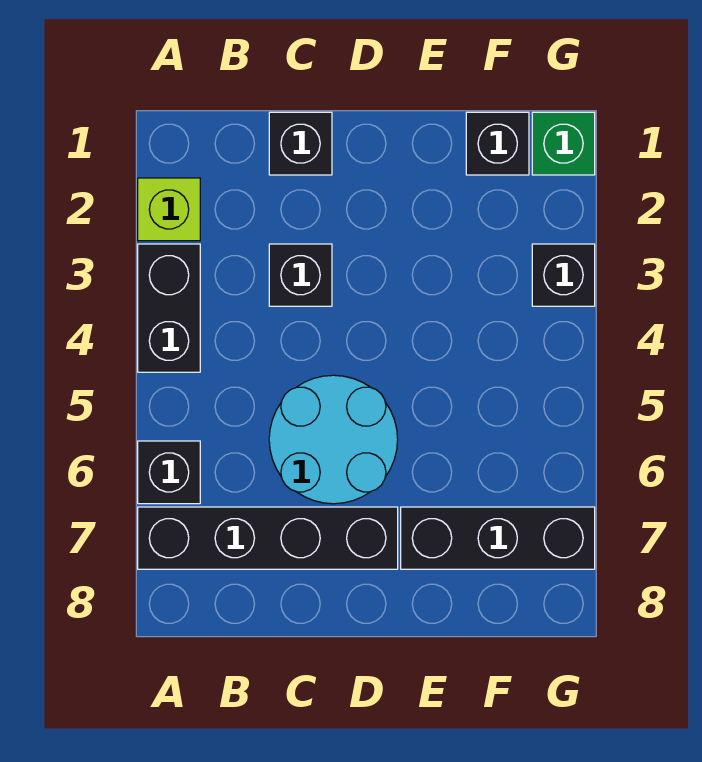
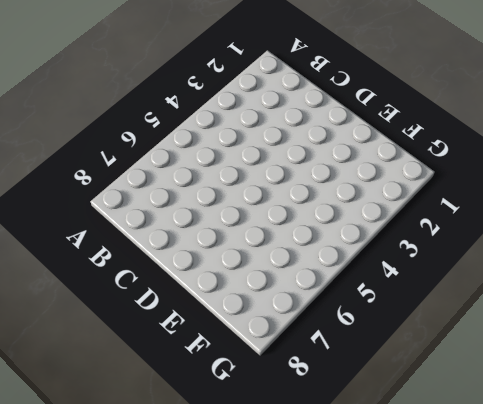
none -> lime 1x1 brick [138,178,200,241]
none -> black 1x2 brick [138,244,200,372]

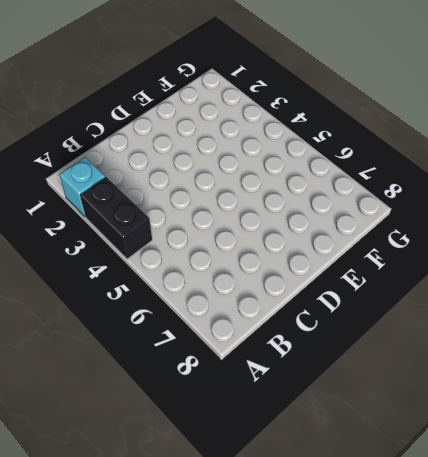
cyan 1x1 brick [59,157,105,217] -> lime 1x1 brick [138,178,200,241]
none -> black 1x1 brick [138,441,200,504]
none -> black 1x4 brick [138,507,398,569]

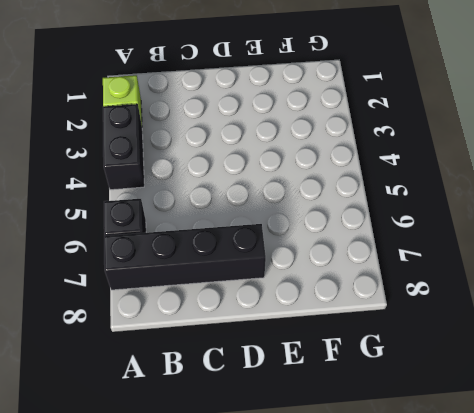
none -> black 1x1 brick [269,112,332,175]
none -> black 1x1 brick [269,244,332,306]

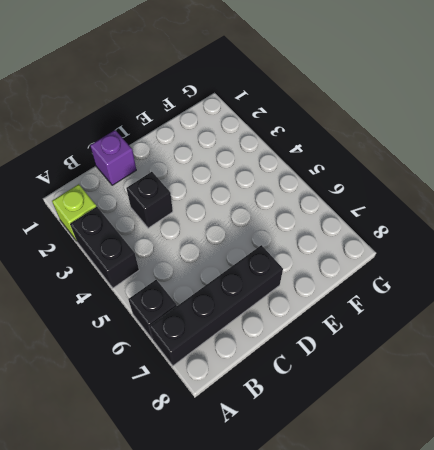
purple 1x1 brick [90,130,136,185] -> black 1x1 brick [269,112,332,175]
none -> cyan 2x2 round brick [269,375,398,504]
none -> black 1x3 brick [401,507,595,569]

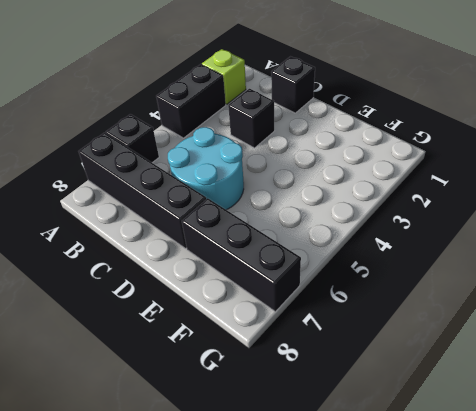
none -> black 1x1 brick [466,112,529,175]
none -> green 1x1 brick [532,112,595,175]

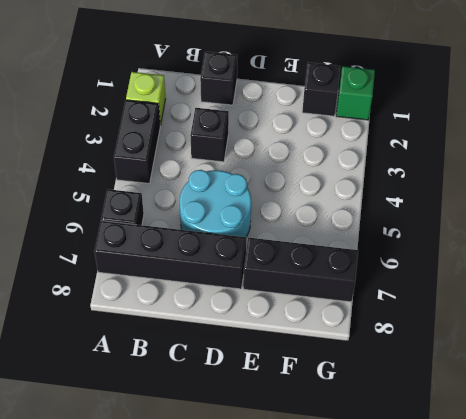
none -> black 1x1 brick [532,244,595,306]

